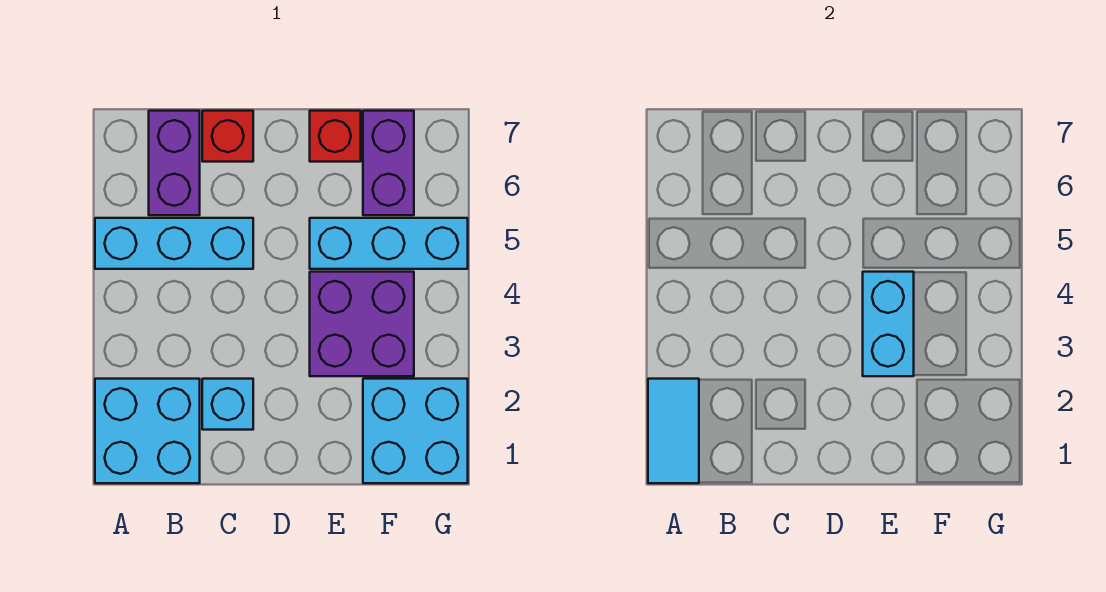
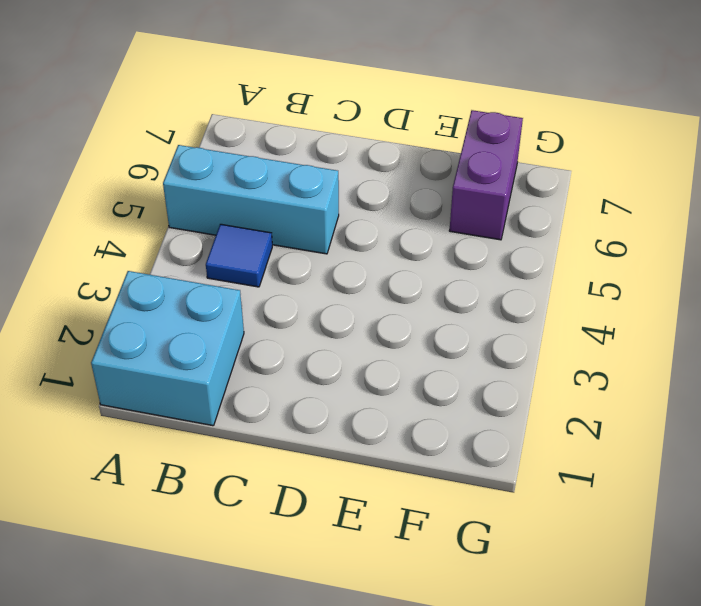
blue 1x1 tile [206,224,272,287] -> none
none -> purple 1x2 brick [149,111,200,215]
none -> cyan 1x1 brick [202,379,253,430]
none -> red 1x1 brick [202,111,253,162]

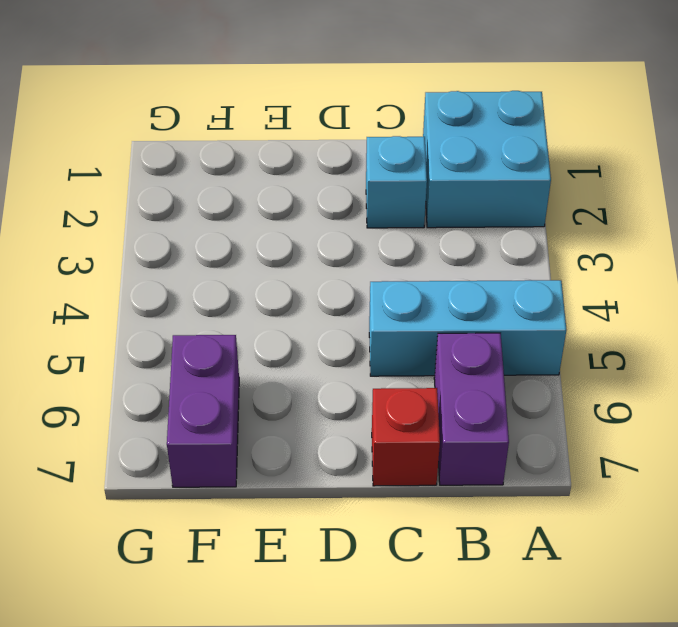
none -> purple 2x2 brick [310,272,414,376]
none -> cyan 1x3 brick [310,218,468,269]
none -> red 1x1 brick [310,111,361,162]

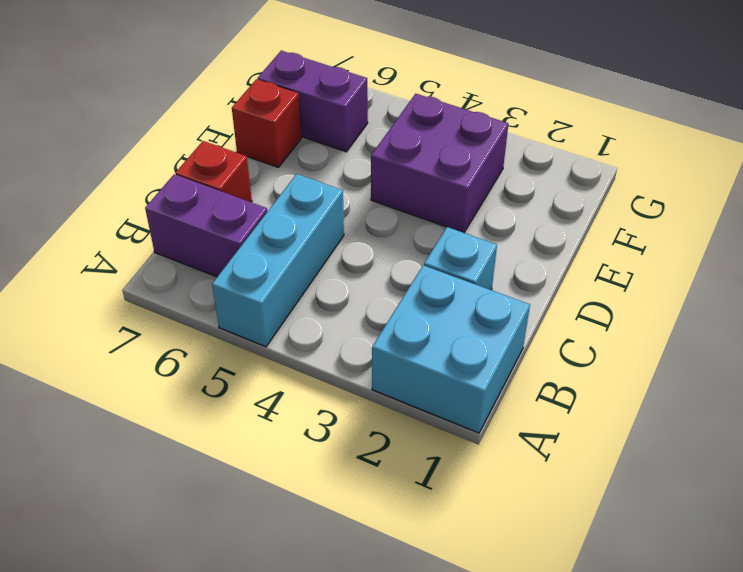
none -> cyan 1x3 brick [310,218,468,269]
none -> cyan 2x2 brick [363,379,468,483]
none -> cyan 1x2 tile [648,379,699,483]

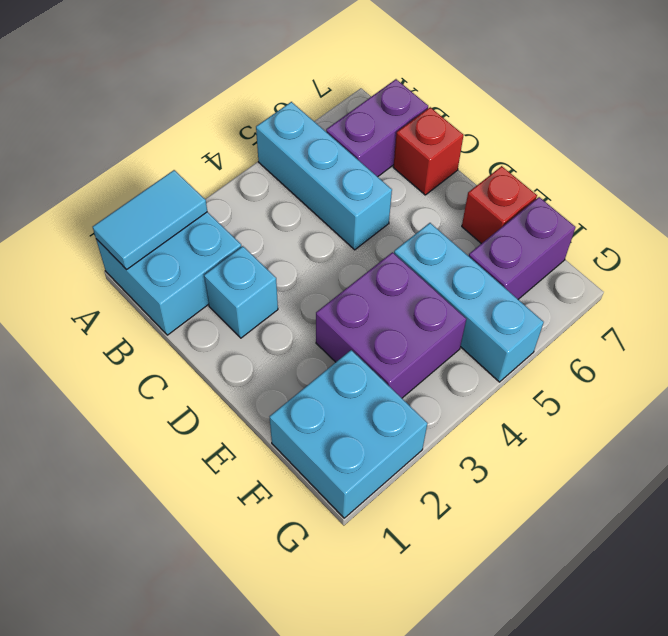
none -> cyan 1x2 brick [863,272,914,376]

